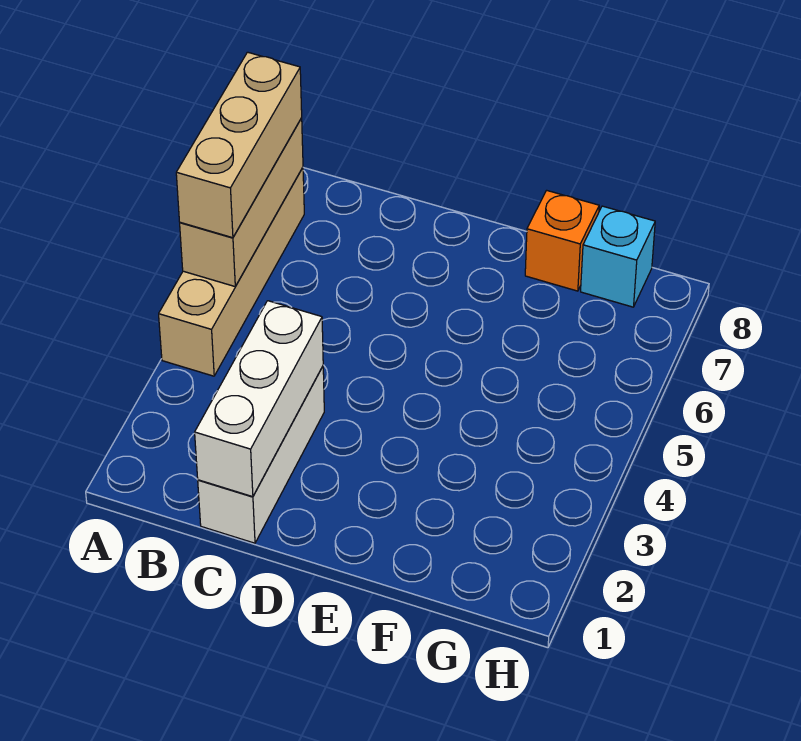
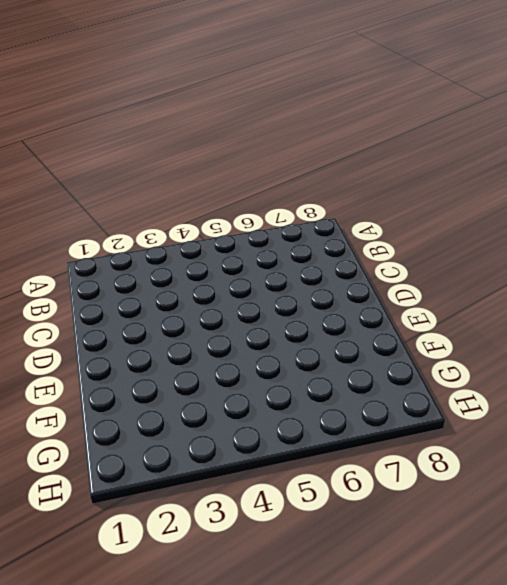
none -> tan 1x4 brick [159,168,304,376]
none -> white 1x3 brick [198,367,324,543]

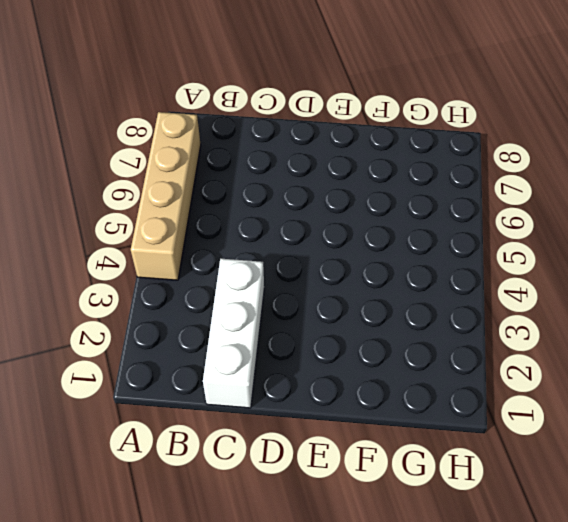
none -> orange 1x1 brick [525,190,599,291]
none -> cyan 1x1 brick [581,206,655,307]

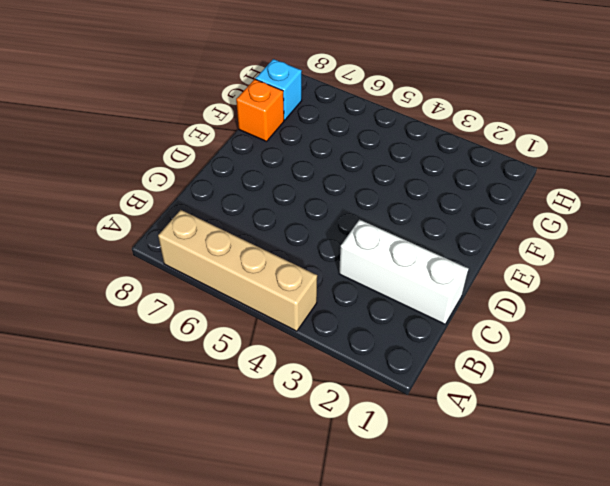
none -> tan 1x3 brick [180,118,303,286]
none -> white 1x3 brick [195,301,323,497]

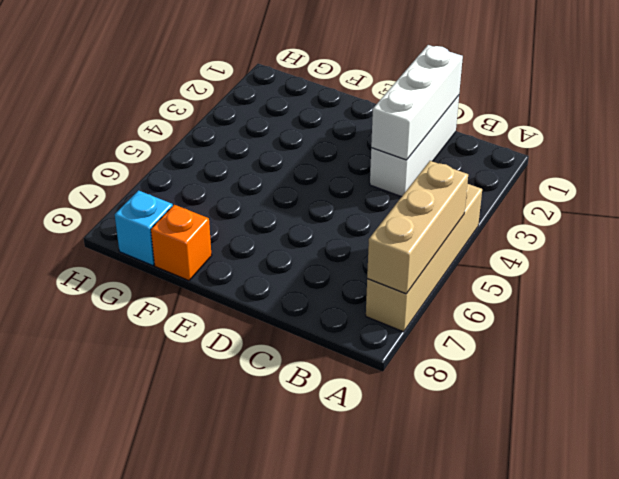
none -> tan 1x3 brick [176,52,302,238]

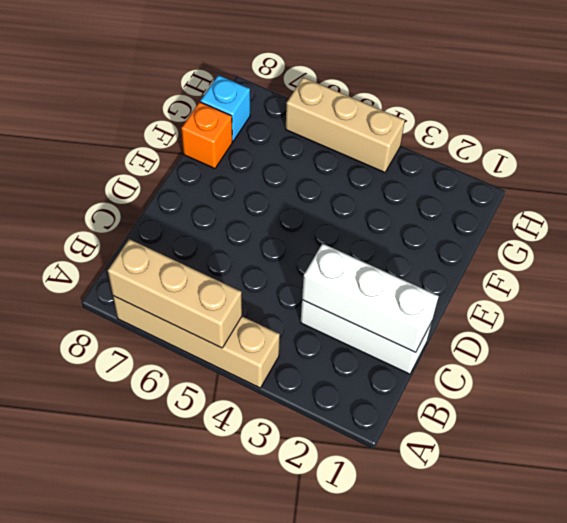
tan 1x3 brick [286,77,405,173] -> tan 1x3 brick moved to [176,52,302,238]

